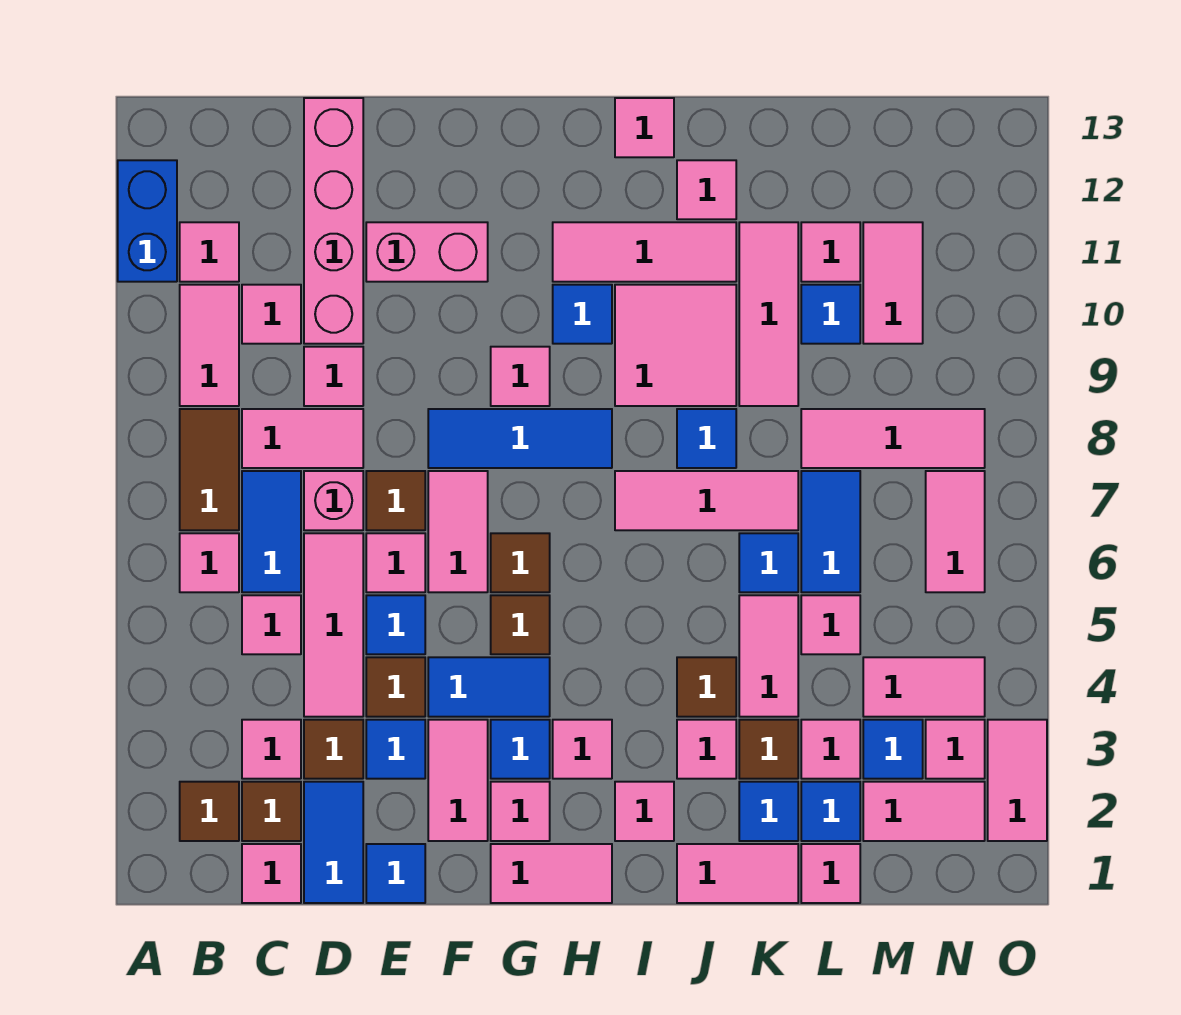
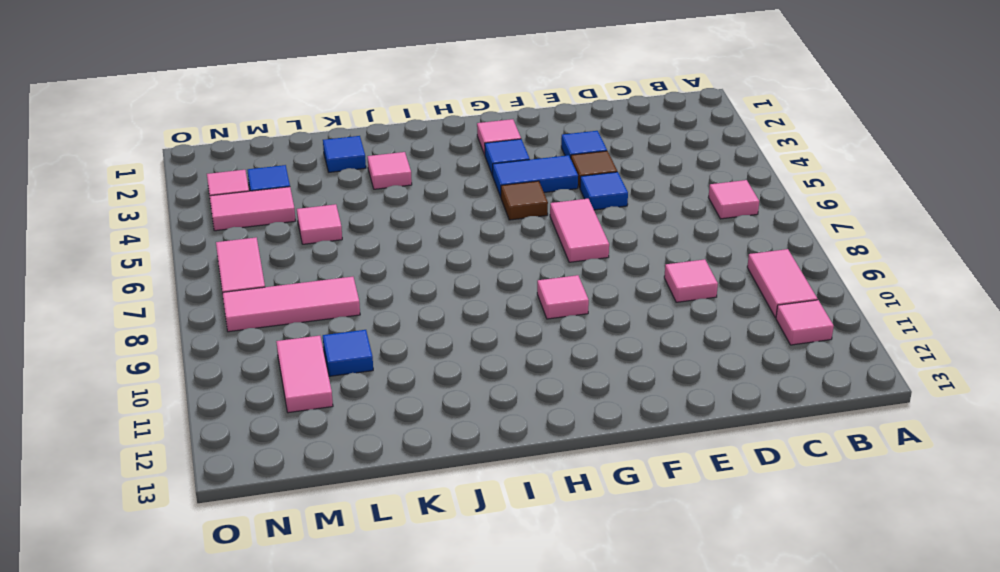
none -> blue 1x2 brick [118,160,177,282]
none -> brown 1x1 tile [180,782,239,841]
none -> brown 1x2 tile [180,409,239,530]
none -> pink 1x1 tile [242,844,301,903]

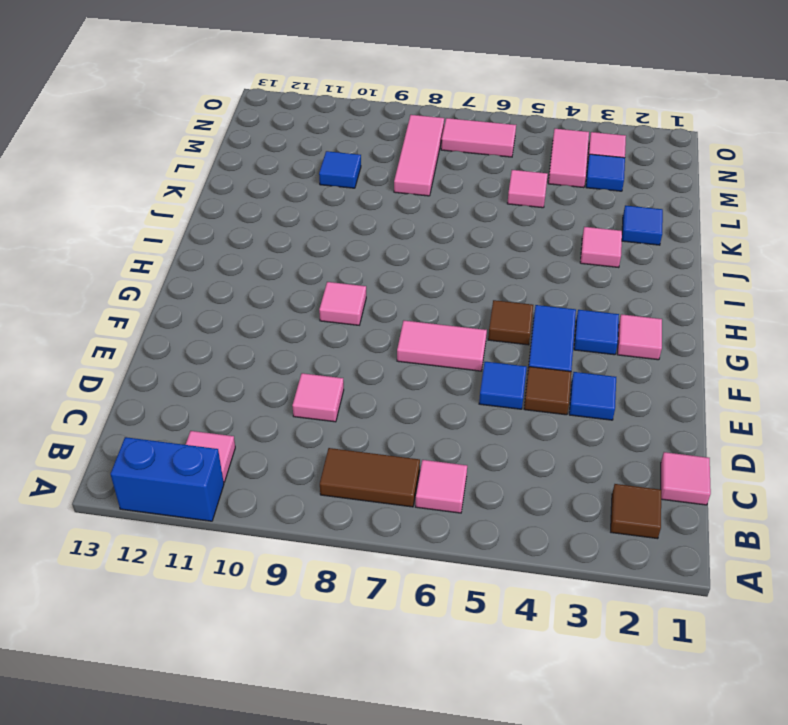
none -> pink 1x2 tile [180,285,239,406]
none -> brown 1x1 tile [242,782,301,841]
none -> pink 1x1 tile [242,720,301,779]
none -> pink 1x1 tile [242,595,301,654]

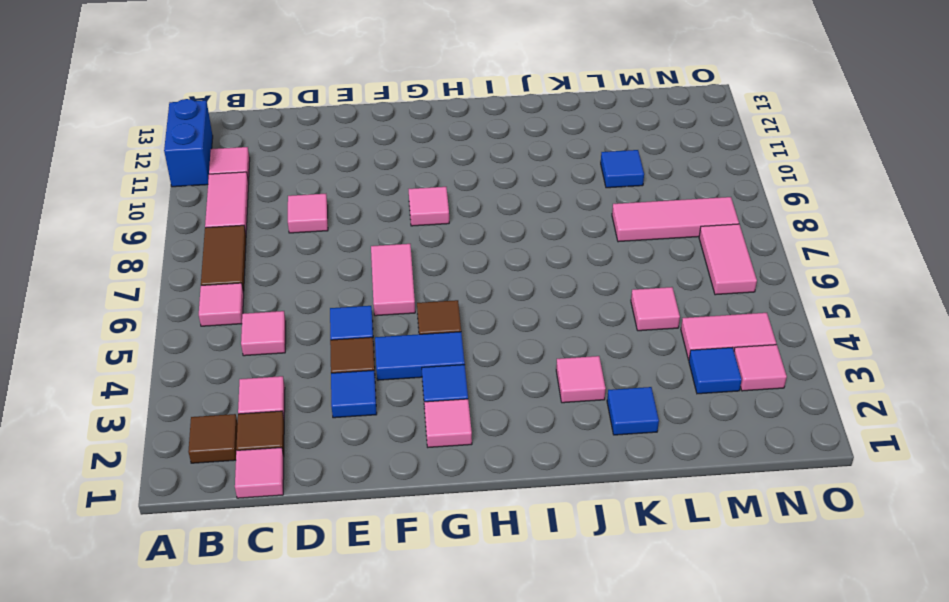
none -> blue 1x2 tile [242,471,301,592]
none -> pink 1x2 tile [242,409,363,468]
none -> pink 1x1 tile [242,285,301,344]
none -> blue 1x2 tile [304,782,363,903]

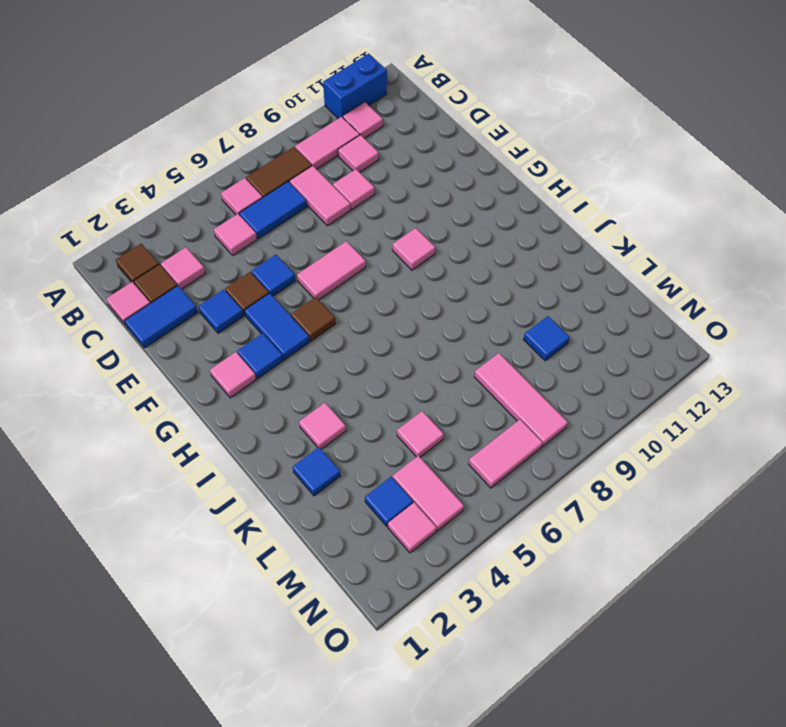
none -> brown 1x1 tile [304,720,363,779]
none -> pink 1x3 tile [304,533,363,717]
none -> pink 1x1 brick [304,471,363,530]
none -> pink 1x4 brick [304,98,363,344]

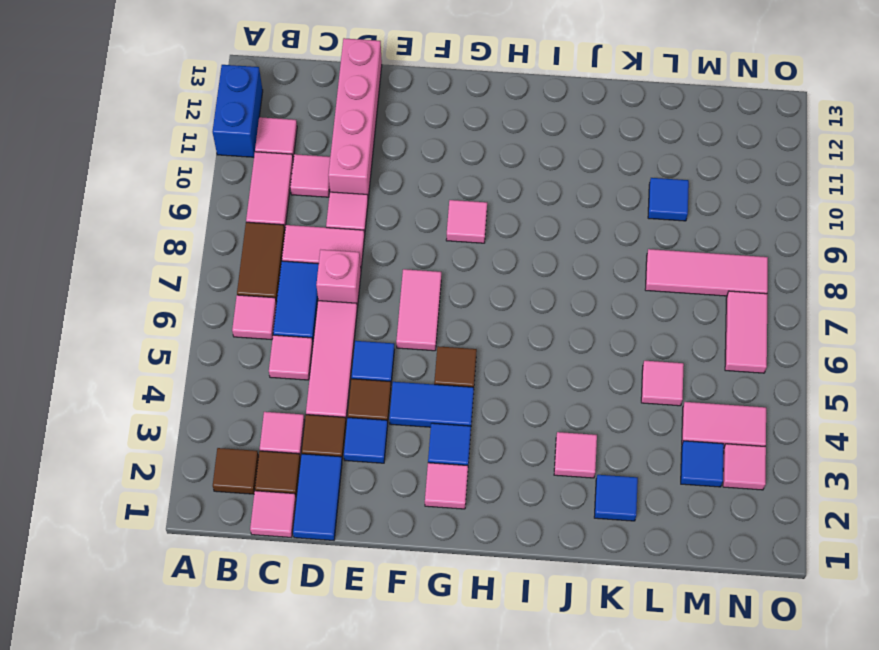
none -> blue 1x1 tile [366,844,425,903]
none -> pink 1x1 tile [366,533,425,592]
none -> brown 1x1 tile [366,471,425,530]
none -> pink 1x2 brick [366,222,488,282]

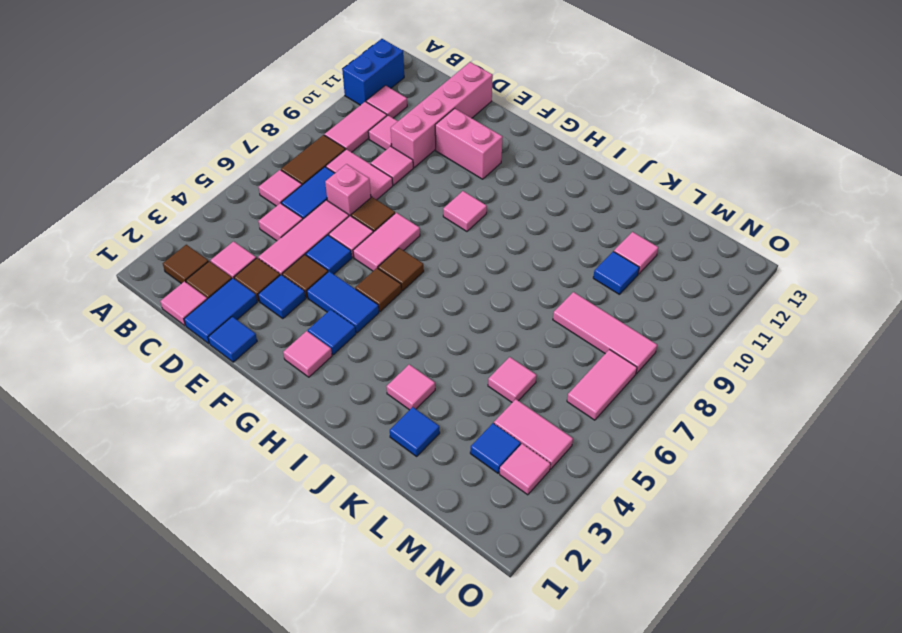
none -> pink 1x2 tile [428,720,488,841]
none -> blue 1x3 tile [428,409,612,468]
none -> pink 1x2 tile [491,844,612,903]
none -> pink 1x1 tile [553,720,612,779]

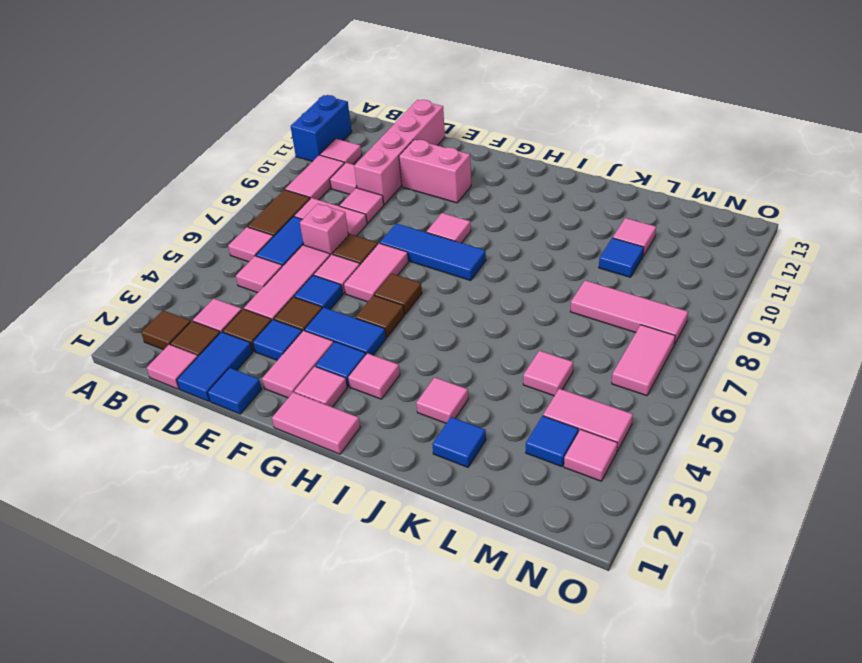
none -> blue 1x1 tile [553,285,612,344]
none -> pink 1x3 tile [553,222,736,282]
none -> pink 1x1 tile [615,782,674,841]
none -> pink 1x3 tile [615,471,798,530]

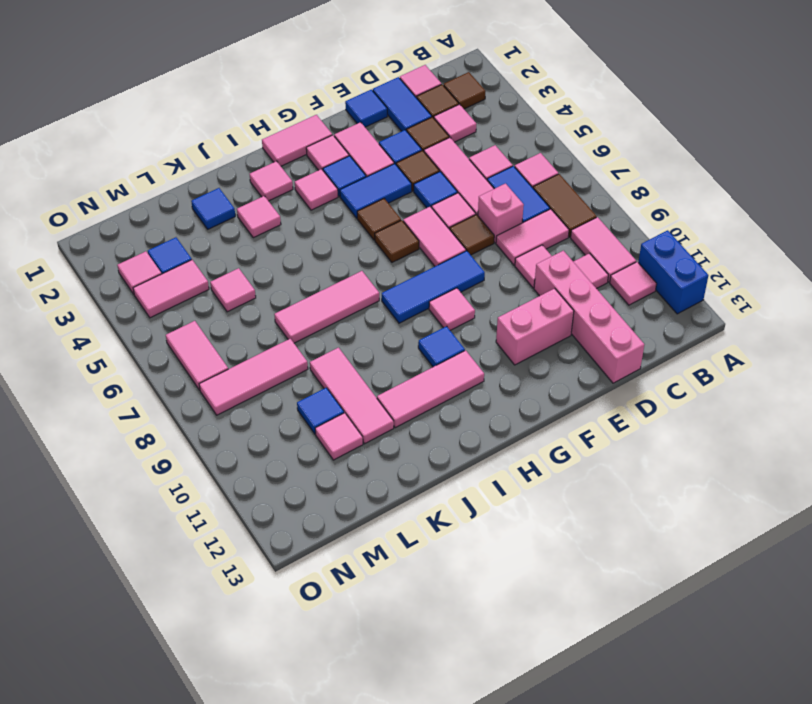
none -> pink 2x2 tile [615,285,736,406]
none -> pink 1x1 tile [615,98,674,157]
none -> pink 1x2 tile [677,844,798,903]
none -> brown 1x1 tile [677,657,736,717]

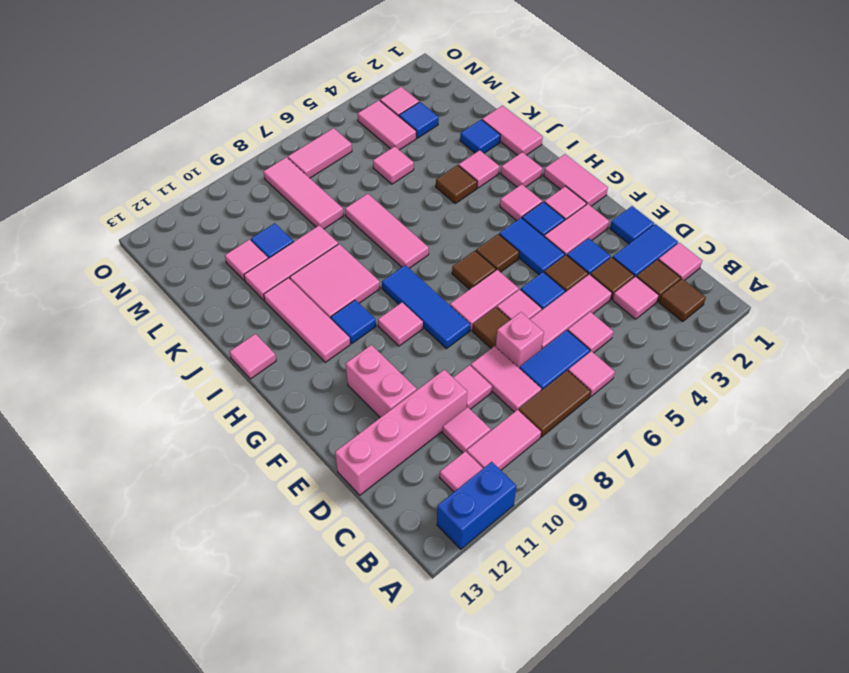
none -> blue 1x1 tile [677,409,736,468]
none -> pink 1x1 tile [677,160,736,219]
none -> brown 1x1 tile [739,720,798,779]
none -> pink 1x2 tile [739,595,798,717]

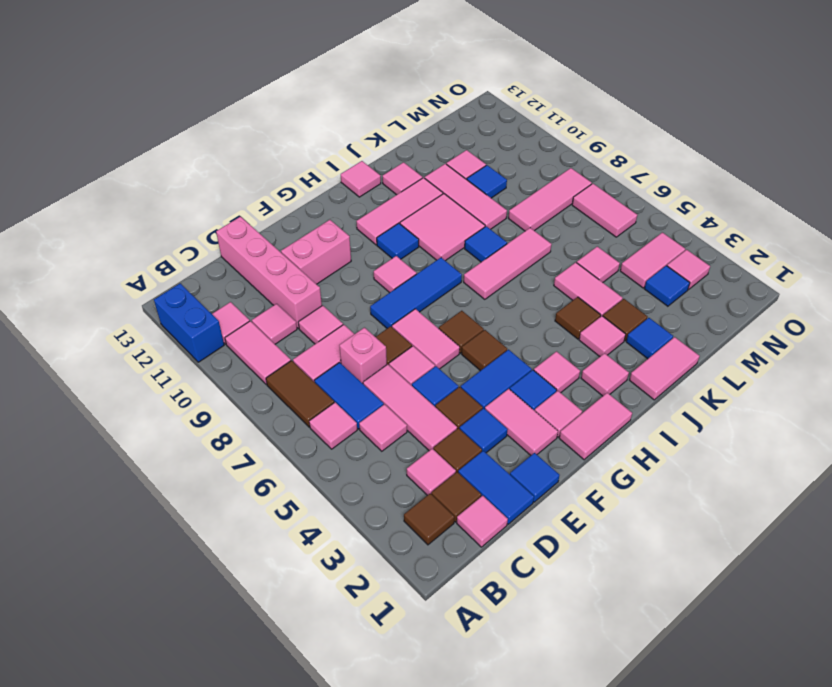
none -> blue 1x1 tile [739,533,798,592]
none -> pink 1x1 tile [801,844,860,903]
none -> blue 1x1 tile [801,782,860,841]
none -> pink 1x1 tile [801,720,860,779]

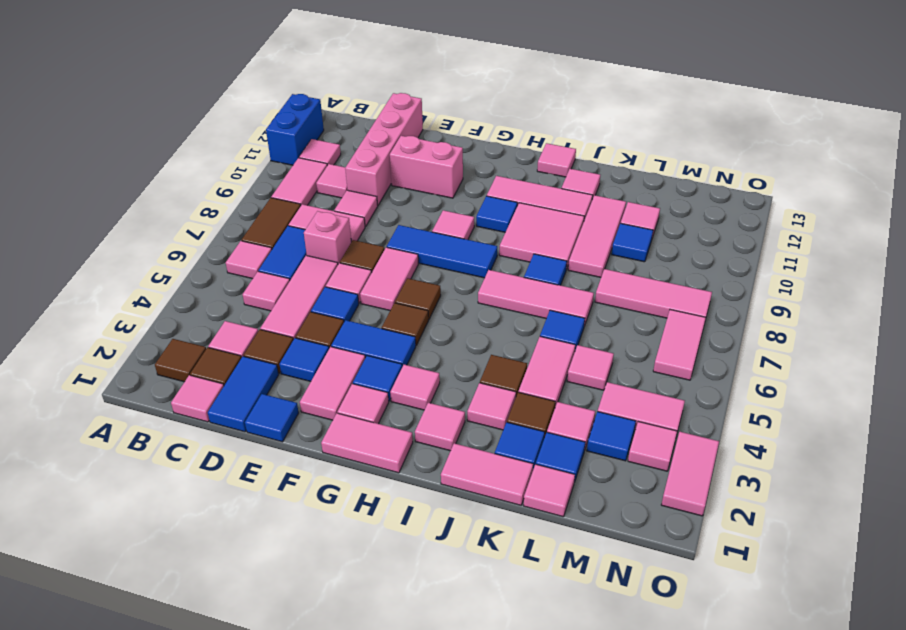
none -> blue 1x2 tile [801,471,860,592]
none -> pink 1x2 tile [863,782,985,841]
none -> pink 1x2 tile [863,222,923,344]

